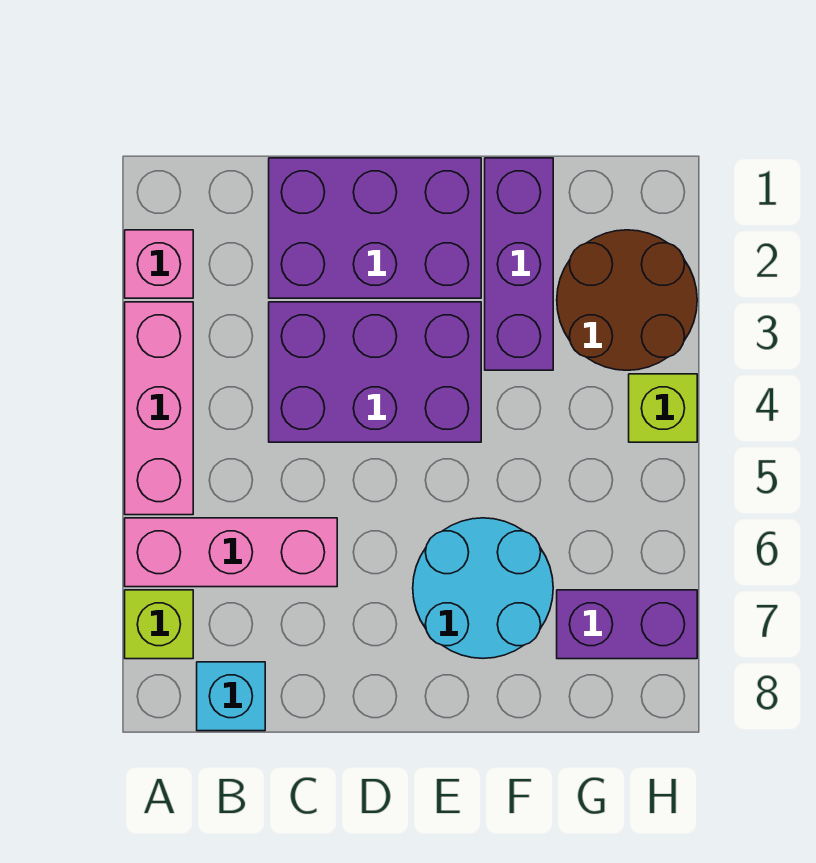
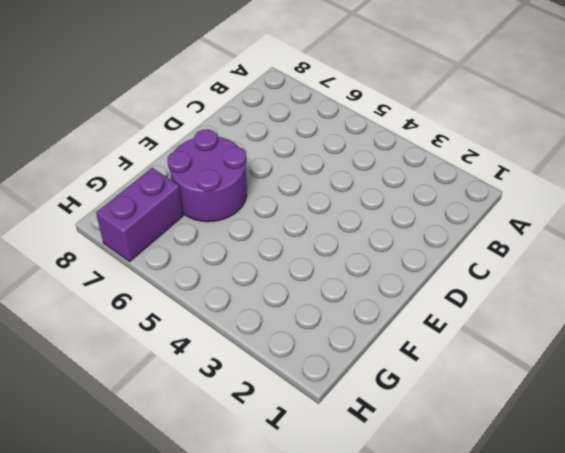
purple 2x2 round brick [168,129,247,222] -> cyan 2x2 round brick [413,518,553,658]
none -> pink 1x1 brick [125,230,193,298]
none -> pink 1x3 brick [125,302,193,515]
none -> pink 1x3 brick [125,518,337,587]

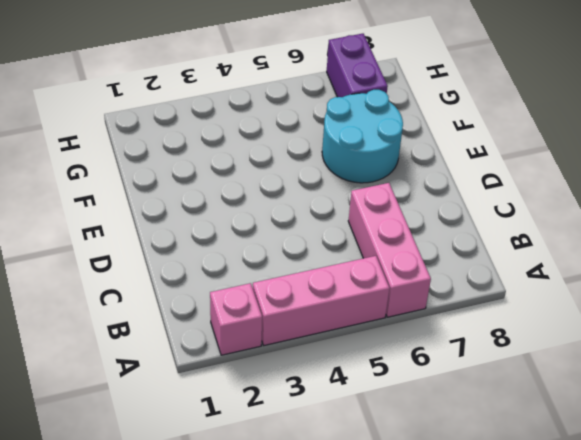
none -> lime 1x1 brick [125,590,193,659]
none -> cyan 1x1 brick [197,662,265,731]
none -> purple 2x3 brick [269,158,481,298]

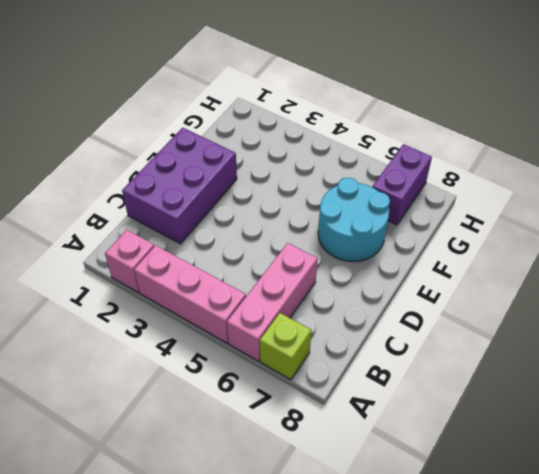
none -> cyan 1x1 brick [197,662,265,731]
none -> purple 2x3 brick [269,302,481,442]
none -> purple 1x3 brick [485,158,553,370]

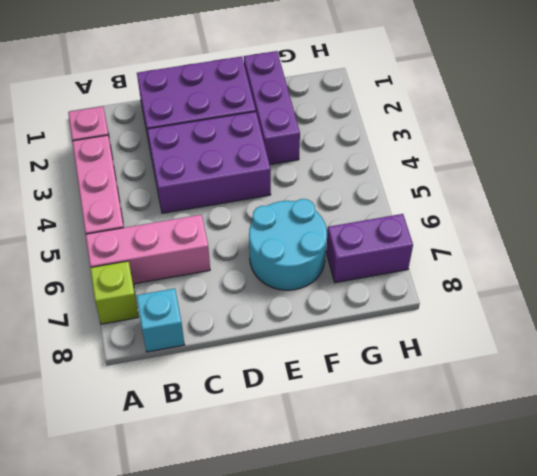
none -> brown 2x2 round brick [557,230,697,370]
none -> lime 1x1 brick [629,374,697,442]

